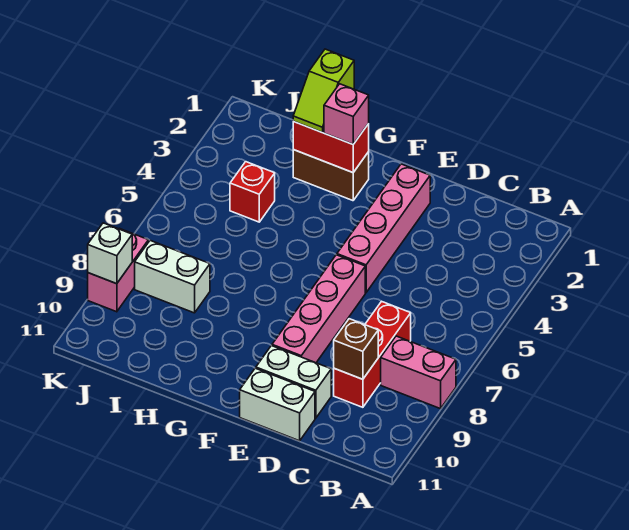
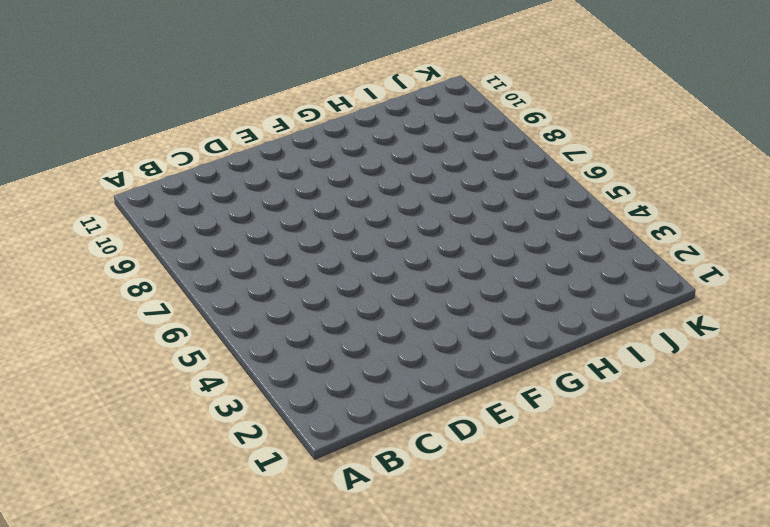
none -> pink 1x2 brick [381,336,456,409]
none -> red 1x3 brick [334,301,411,407]
none -> white 1x2 brick [256,346,331,418]

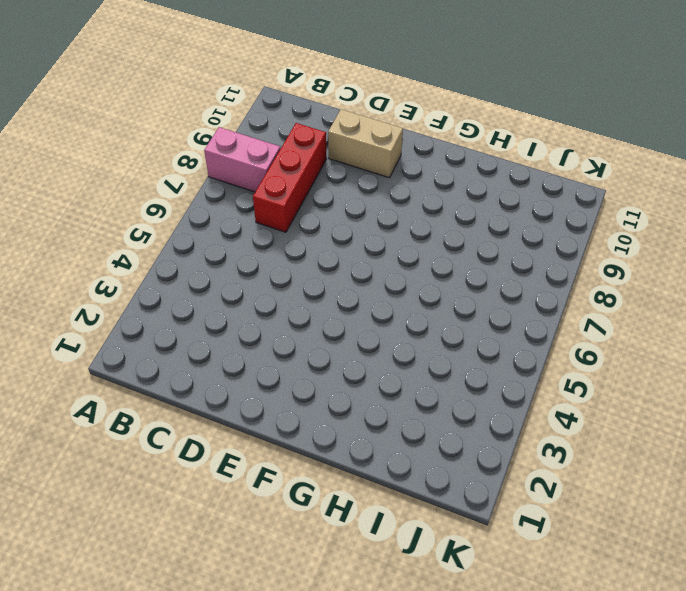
tan 1x2 brick [328,109,403,178] -> white 1x2 brick [256,346,331,418]
none -> white 1x2 brick [240,368,315,441]
none -> pink 1x4 brick [337,164,430,293]
none -> pink 1x4 brick [272,255,365,363]

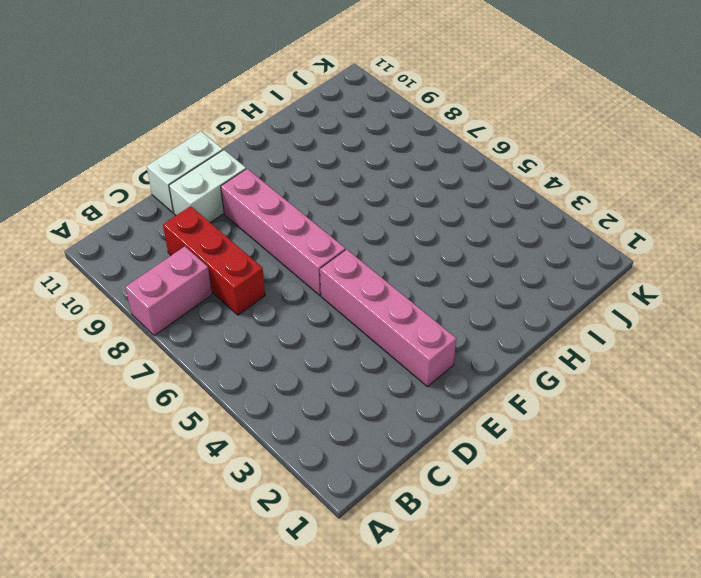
none -> brown 1x2 brick [293,150,369,201]
none -> red 1x1 brick [230,162,275,222]
none -> white 1x2 brick [135,240,210,313]

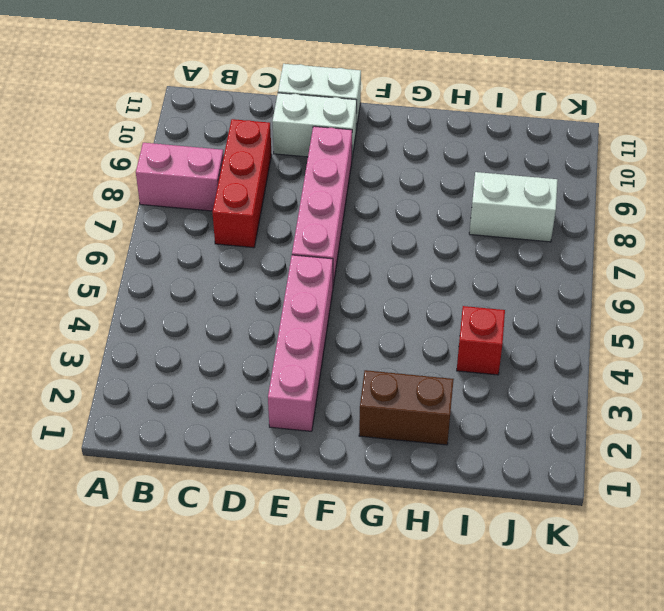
none -> pink 1x2 brick [88,228,148,312]
none -> brown 1x1 brick [334,319,378,379]
none -> red 1x2 brick [293,122,369,172]

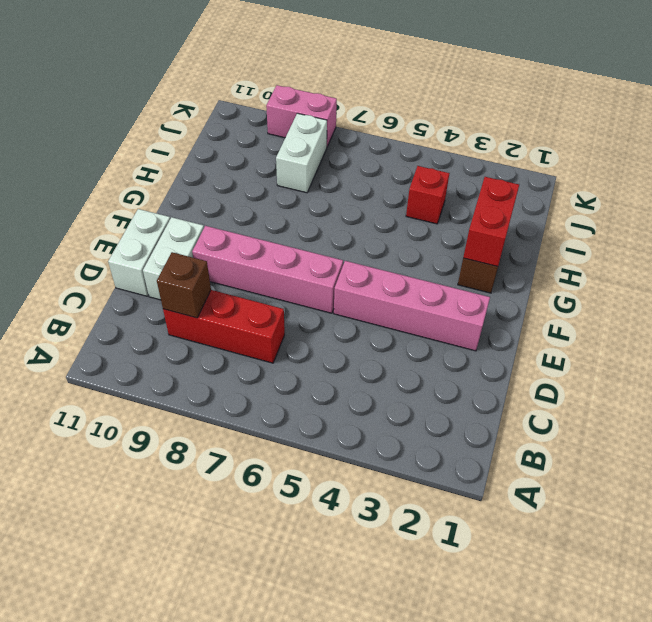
none -> pink 1x2 brick [381,336,456,409]
none -> white 1x1 brick [88,223,132,284]
none -> pink 1x1 brick [324,84,369,144]

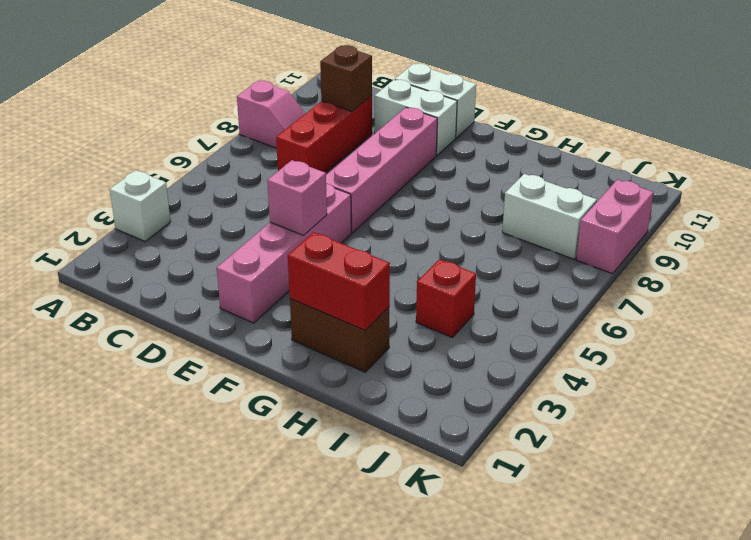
white 1x1 brick [110,170,171,241] -> white 1x1 brick moved to [88,223,132,284]
pink 1x2 slope [237,81,305,148] -> pink 1x2 brick [381,336,456,409]
pink 1x1 brick [267,160,327,235] -> pink 1x1 brick moved to [324,84,369,144]
none -> lime 1x2 slope [293,49,354,133]

